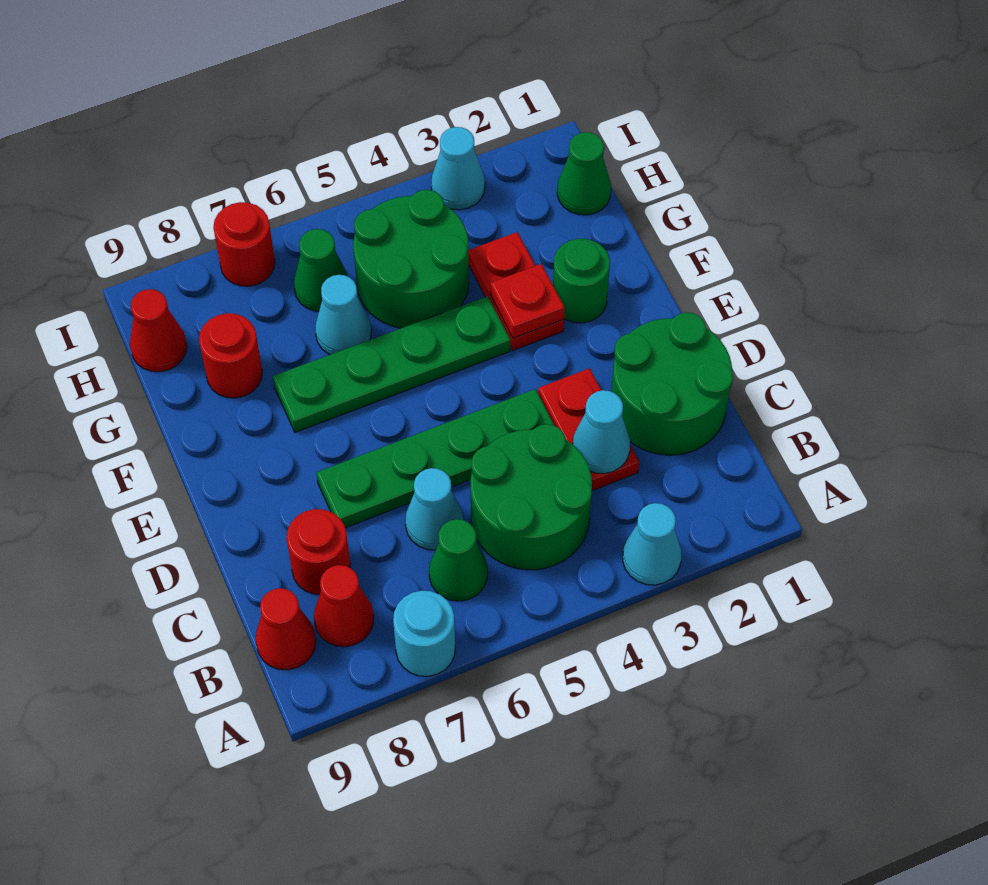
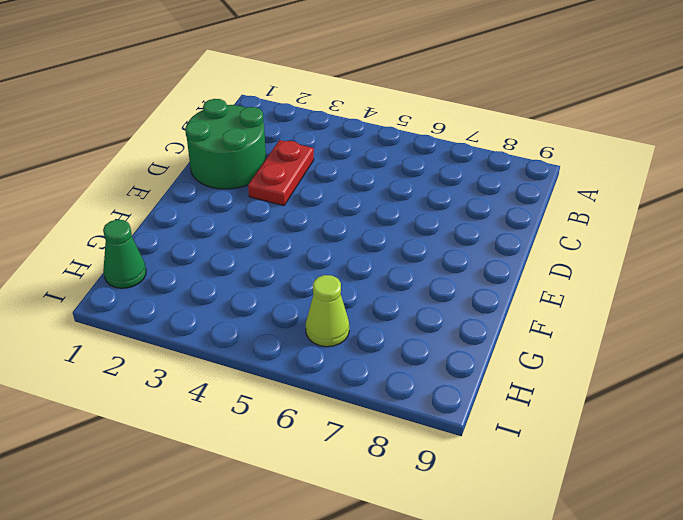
lime 1x1 cone [306,275,349,347] -> green 1x1 cone [294,229,348,311]
none -> cyan 1x1 cone [623,503,681,585]
none -> cyan 1x1 round brick [393,591,455,676]
none -> green 2x2 round brick [470,424,592,570]

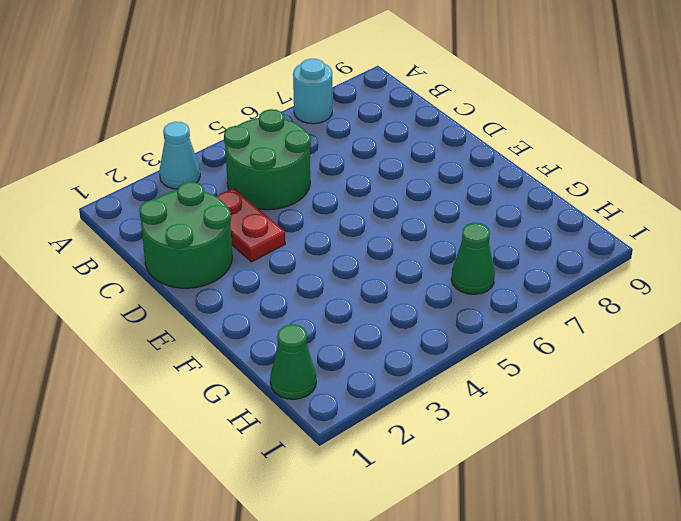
none -> green 1x1 cone [429,519,488,601]
none -> red 1x1 cone [314,565,374,647]
none -> red 1x1 cone [256,588,316,670]

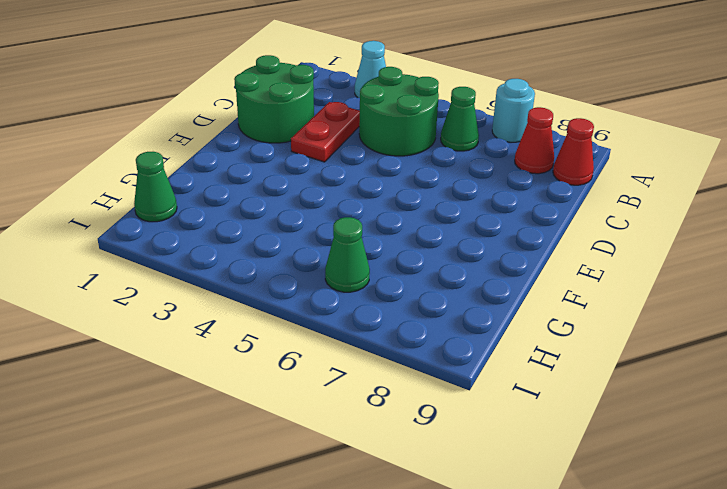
none -> cyan 1x1 cone [405,468,463,550]
none -> red 1x1 round brick [287,509,350,595]
none -> green 1x4 plate [316,389,555,528]

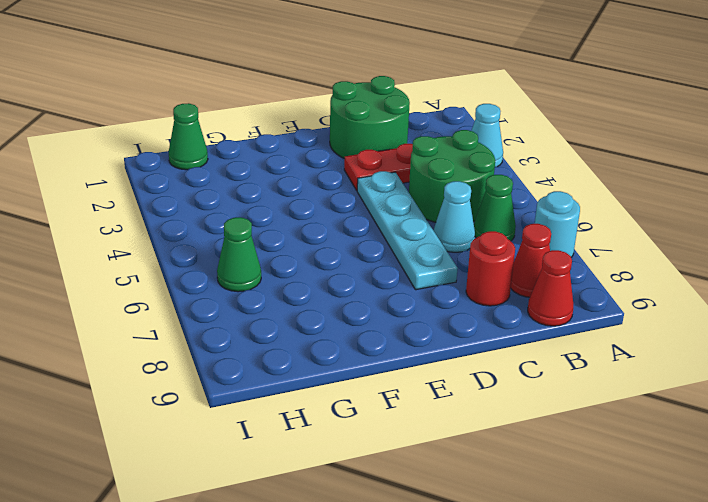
cyan 1x4 plate [357,171,458,290] -> green 1x4 plate [316,389,555,528]
none -> green 1x1 round brick [553,239,610,323]
none -> red 1x2 plate [468,232,564,350]
none -> green 1x4 plate [273,296,510,432]

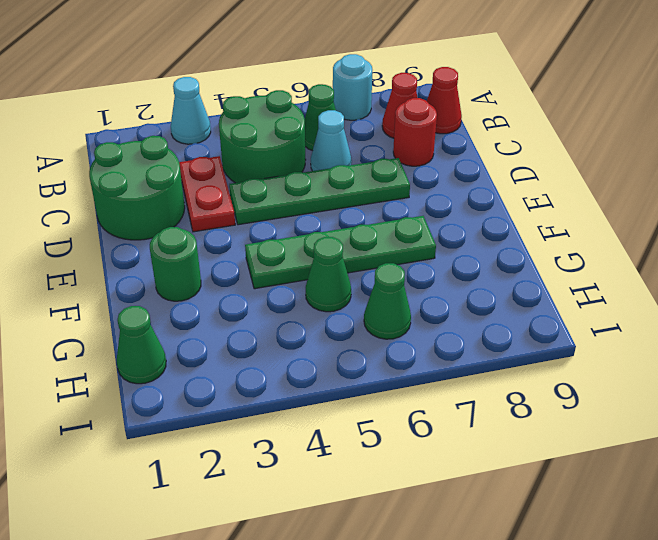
green 1x1 cone [306,237,351,312] -> green 2x2 round brick [353,190,469,328]
none -> red 1x2 plate [468,232,564,350]
none -> cyan 1x1 cone [315,275,371,355]
none -> red 1x1 round brick [199,313,262,398]

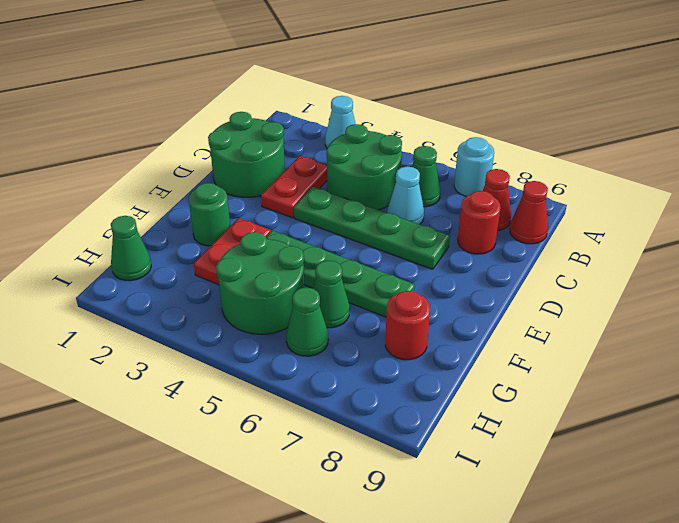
green 1x1 cone [313,260,350,328] -> cyan 1x1 cone [315,275,371,355]
none -> red 1x1 cone [130,289,187,372]
none -> cyan 1x1 cone [431,127,485,210]
none -> red 1x1 round brick [213,202,275,286]

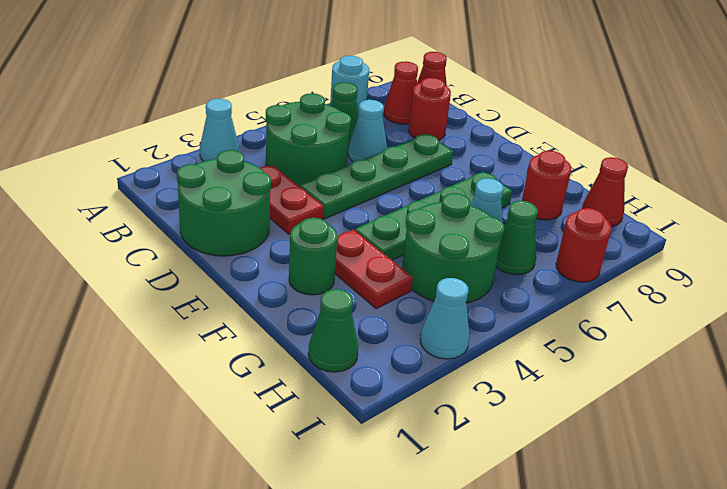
none -> cyan 1x1 cone [573,390,630,474]
none -> red 1x1 plate [490,264,565,338]

